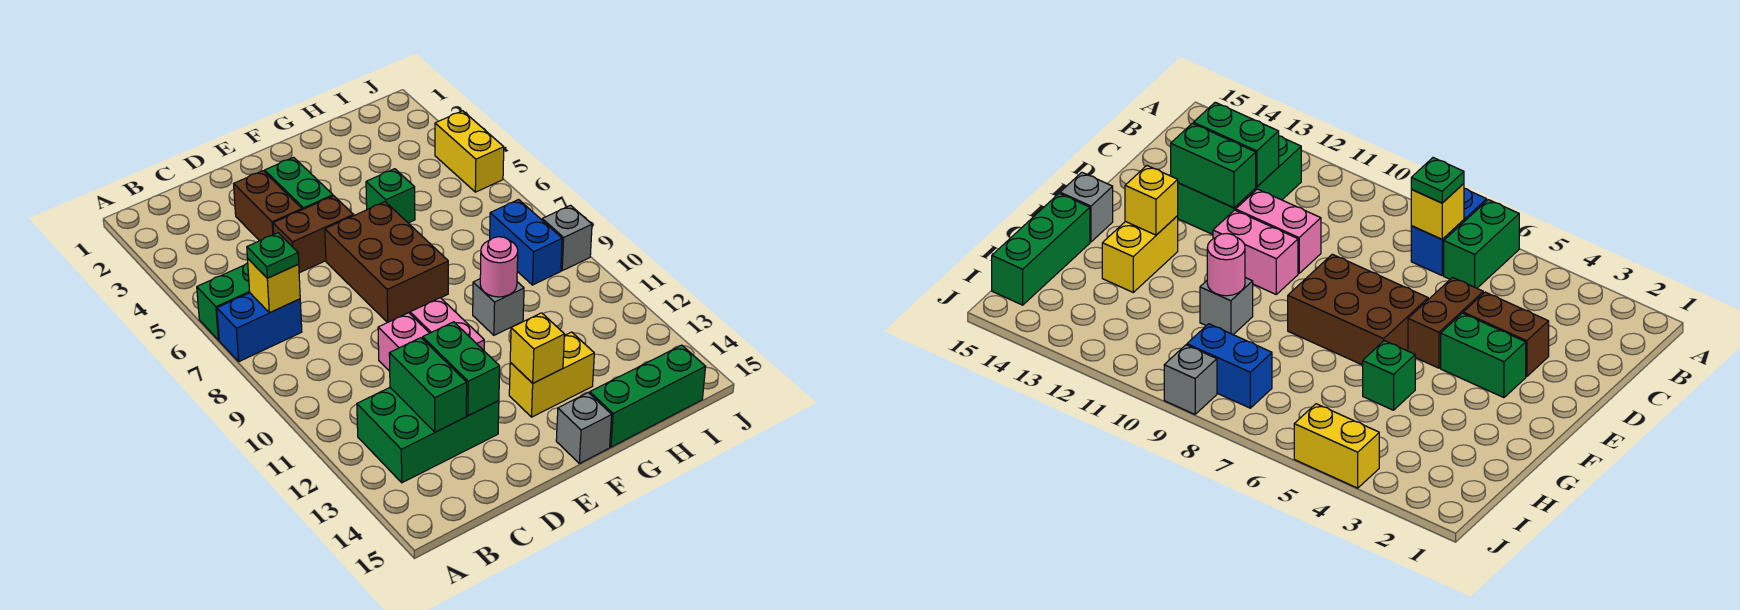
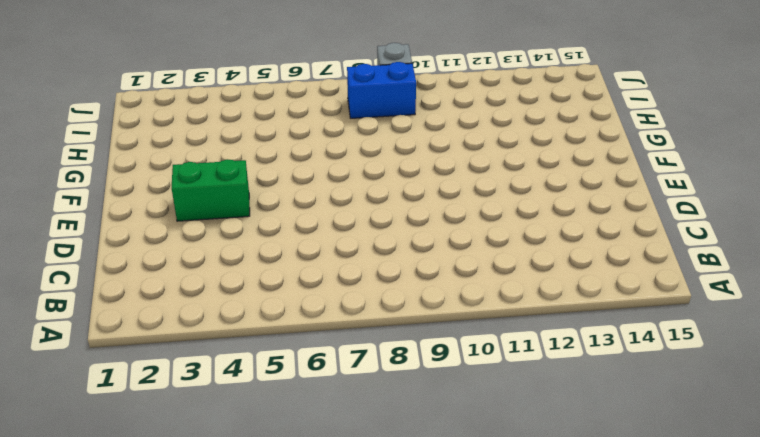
none -> green 1x2 brick [197,263,250,340]
none -> blue 1x2 brick [217,293,302,362]
none -> green 2x3 brick [357,388,499,483]

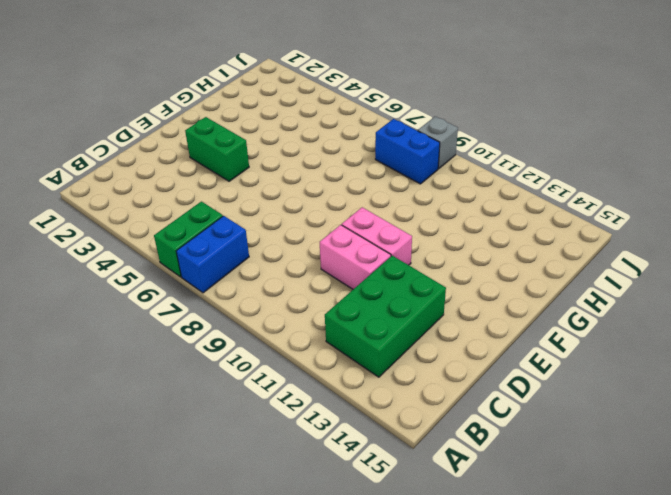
none -> brown 1x2 brick [234,171,302,241]
none -> brown 1x2 brick [273,196,354,273]
none -> brown 2x3 brick [325,202,448,322]

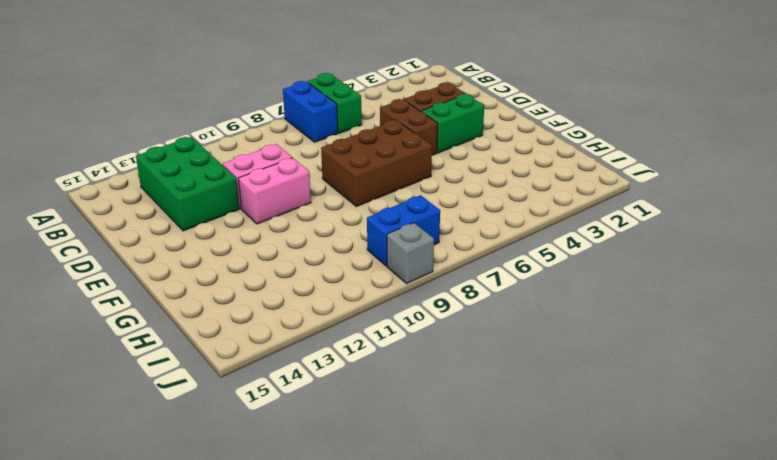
none -> yellow 1x2 brick [509,332,594,417]
none -> grey 1x1 brick [556,393,612,464]
none -> green 1x1 brick [366,169,415,223]

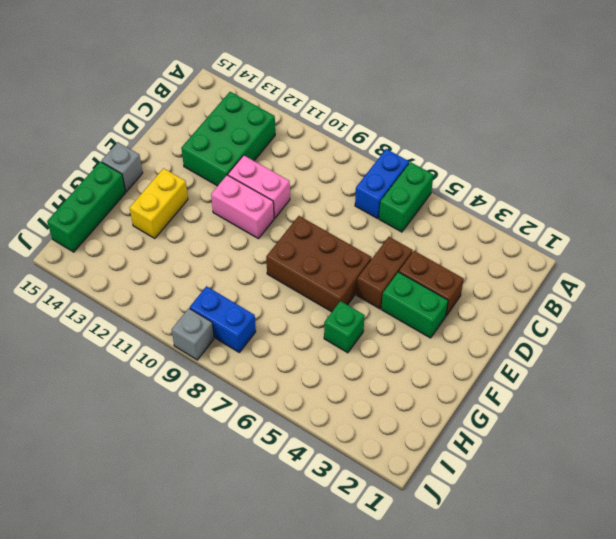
none -> grey 1x1 brick [473,279,524,335]
none -> yellow 1x2 brick [435,111,504,192]
none -> yellow 1x1 brick [248,259,300,313]

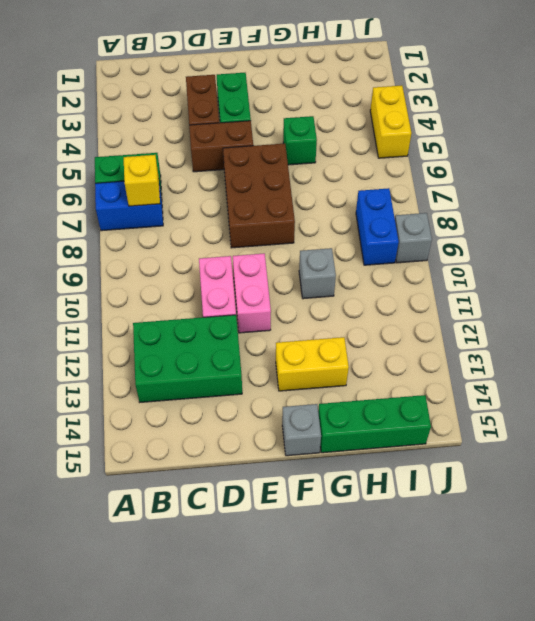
none -> green 1x2 brick [389,338,467,432]
none -> green 1x2 brick [423,322,500,416]
none -> yellow 1x1 brick [510,313,564,383]

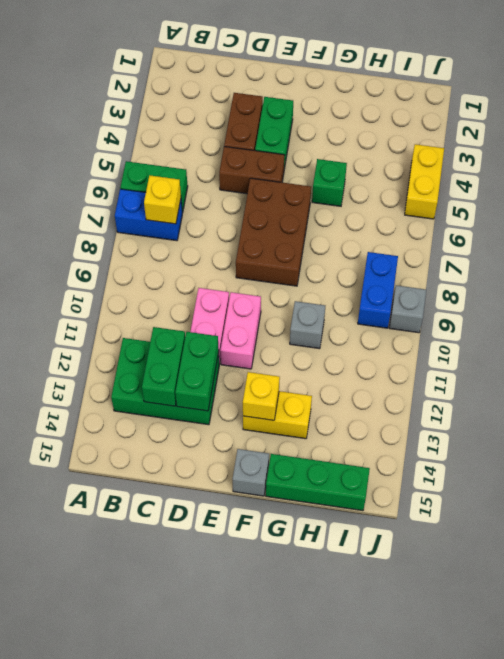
none -> pink 1x1 round brick [480,237,518,297]
none -> green 1x1 plate [247,233,299,278]

